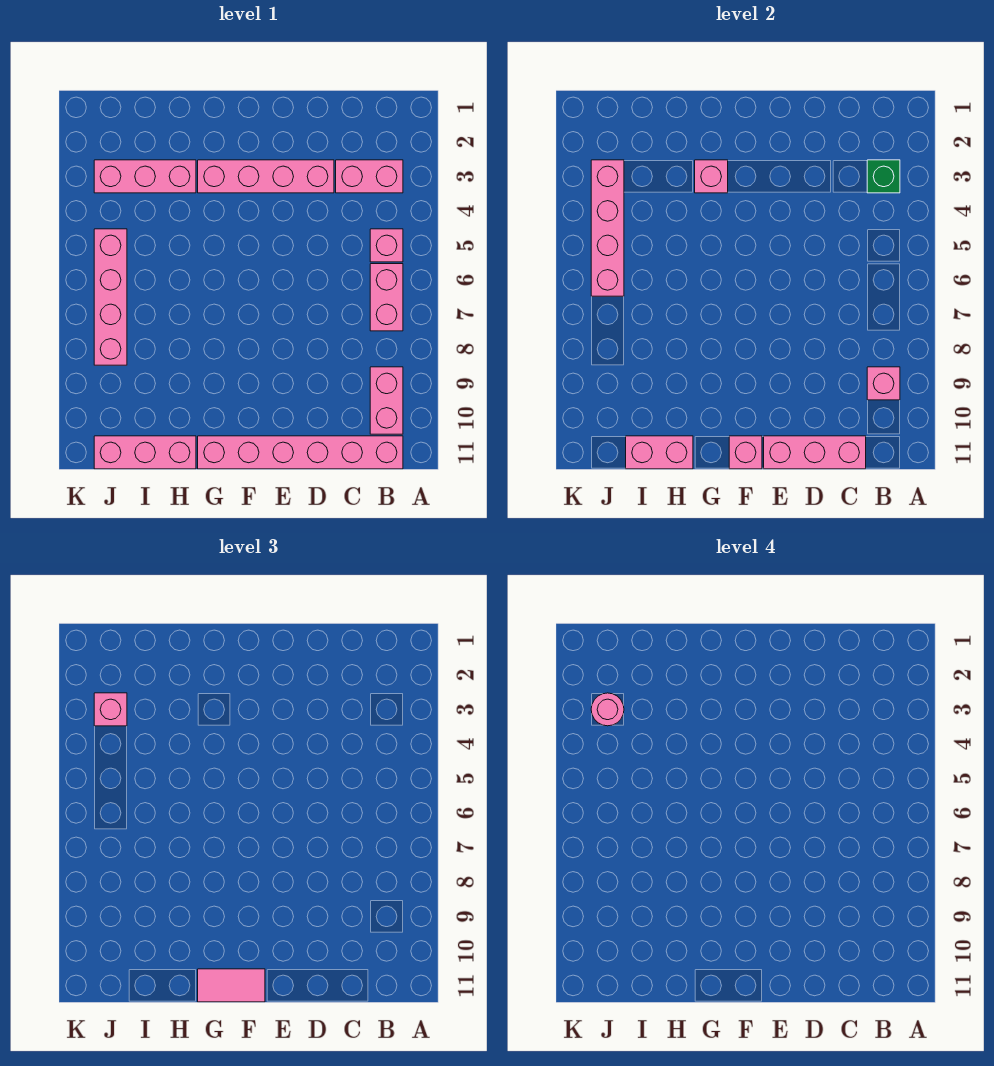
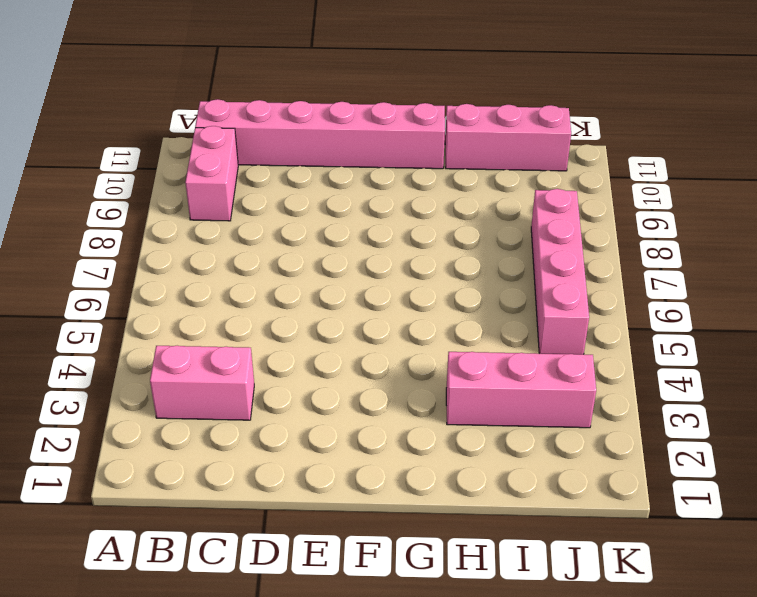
none -> pink 1x1 brick [370,229,403,262]
none -> pink 1x2 brick [370,264,403,331]
none -> pink 1x4 brick [198,160,334,193]

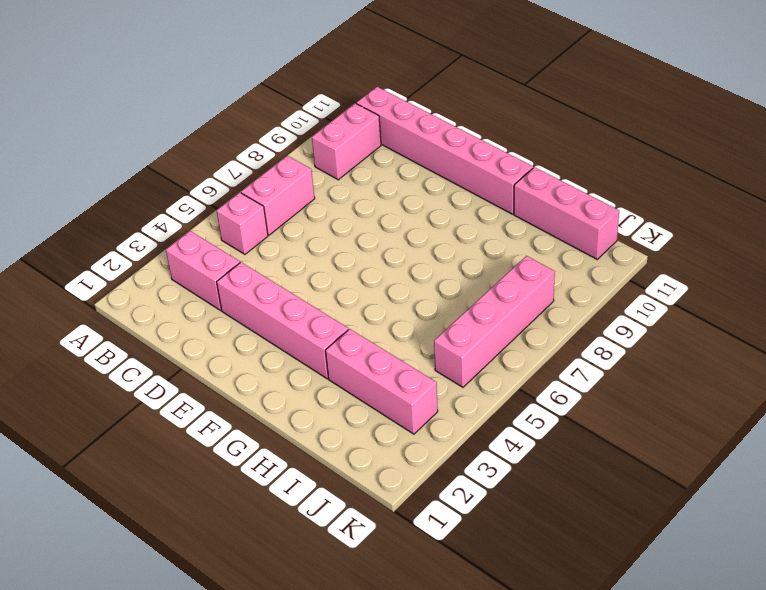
none -> green 1x1 brick [867,160,900,193]
none -> pink 1x1 brick [867,367,900,400]
none -> pink 1x3 brick [764,436,866,469]

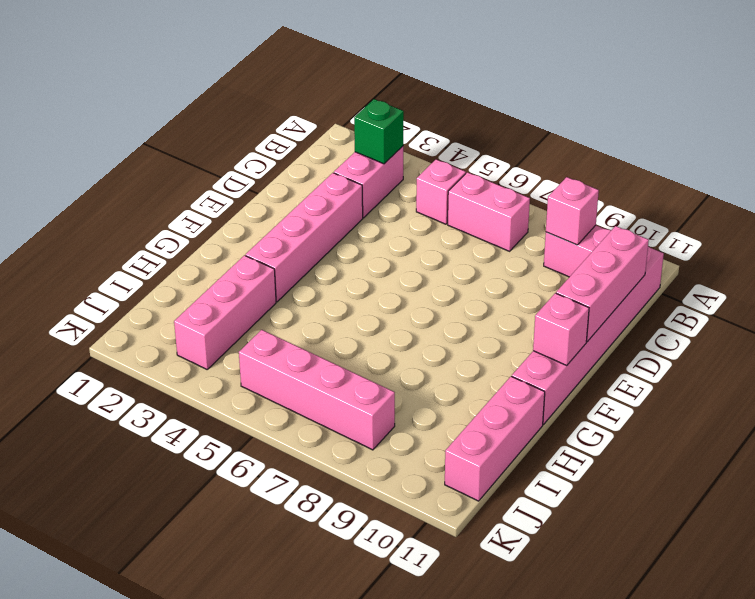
none -> pink 1x1 brick [695,160,728,193]
none -> pink 1x2 brick [626,436,693,469]
none -> pink 1x4 brick [591,160,624,296]

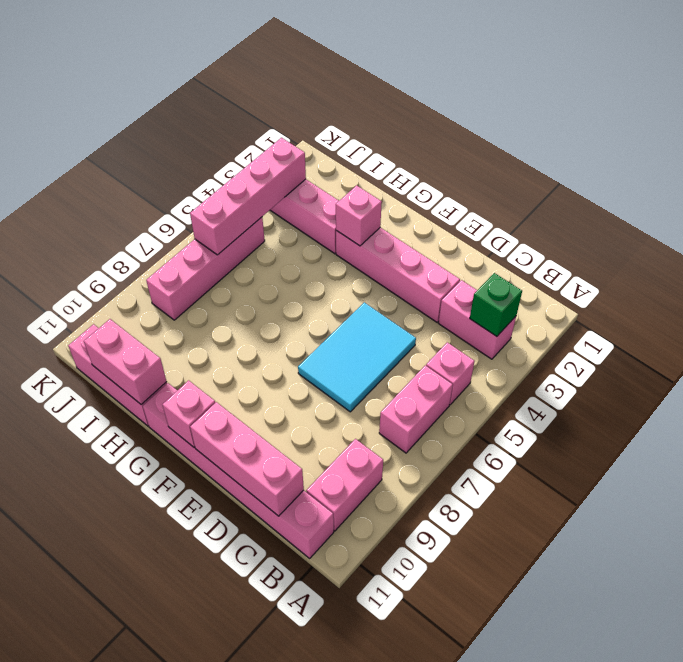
cyan 2x3 tile [298,302,416,412] -> none
none -> pink 1x1 brick [867,367,900,400]
none -> pink 1x2 tile [198,969,265,1002]
none -> pink 1x1 brick [94,693,127,726]

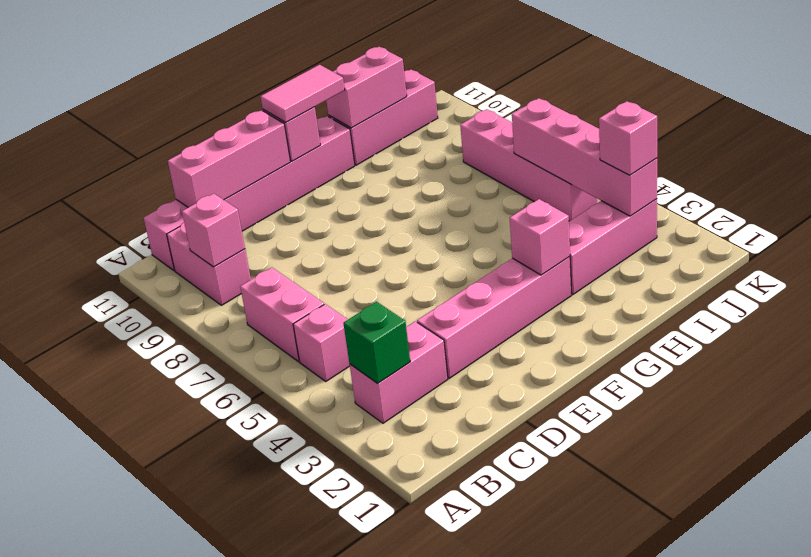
none -> pink 1x1 round brick [591,693,624,726]

